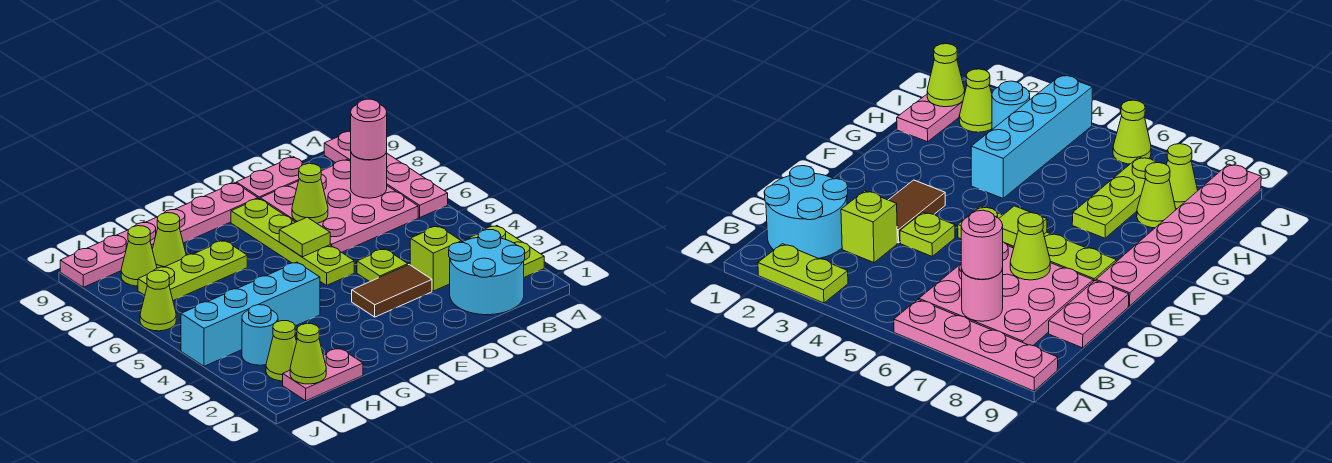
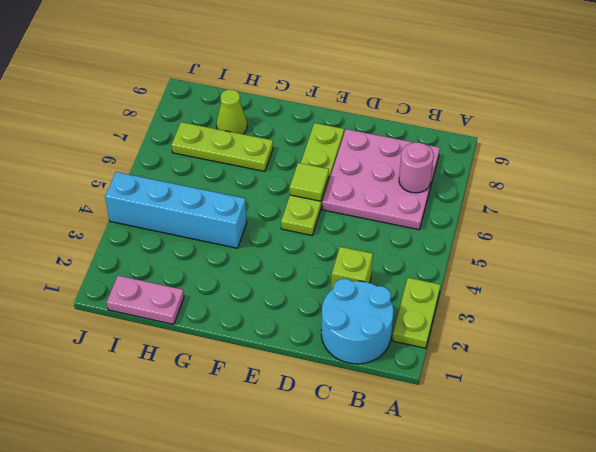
none -> pink 1x4 plate [324,131,448,217]
none -> pink 1x2 plate [236,157,305,199]
none -> brown 1x2 tile [352,265,432,317]

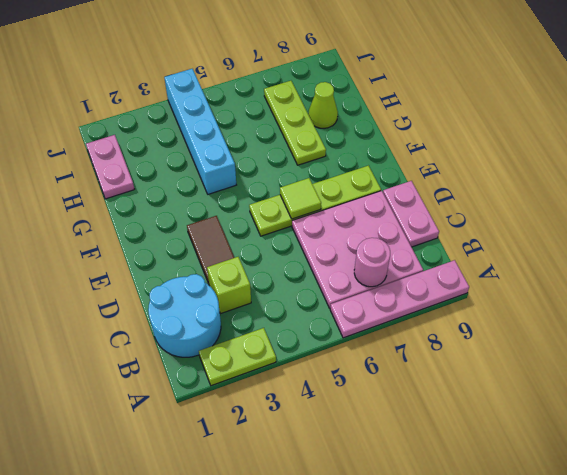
none -> lime 1x1 plate [357,249,408,282]
none -> pink 1x6 plate [60,183,258,287]
none -> lime 1x1 cone [266,321,297,381]

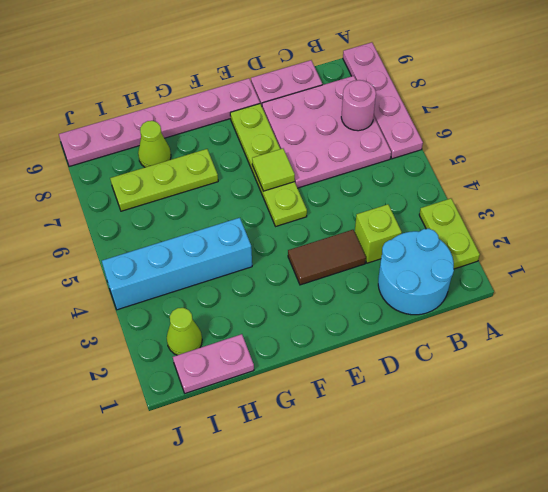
none -> lime 1x1 plate [357,249,408,282]
none -> cyan 1x1 round brick [242,305,278,365]
none -> lime 1x1 cone [121,226,157,286]

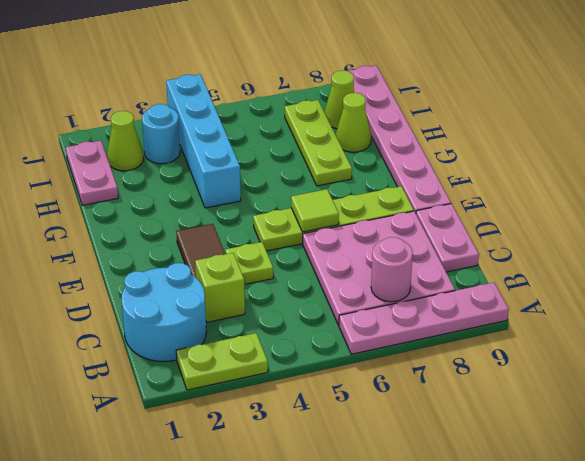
none -> lime 1x1 cone [140,270,176,331]
none -> lime 1x1 cone [292,164,328,223]
none -> lime 1x1 cone [290,324,326,384]

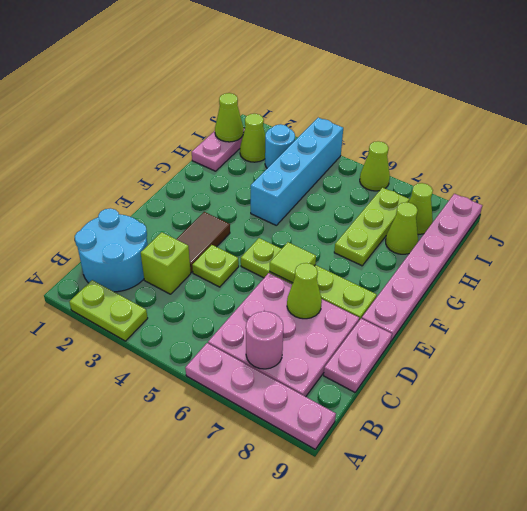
none -> pink 1x1 round brick [350,99,387,160]

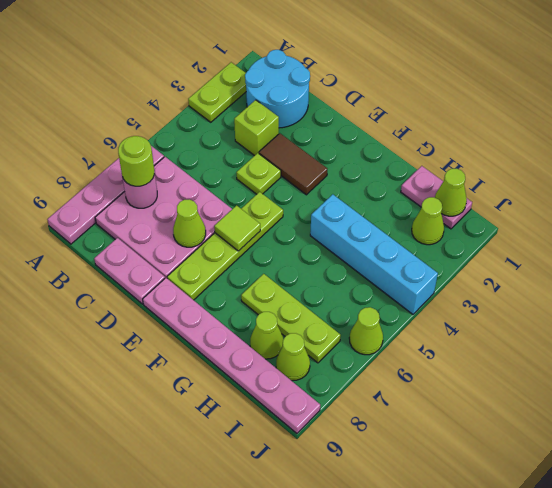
lime 1x1 round brick [118,136,154,186] -> pink 1x1 round brick [350,99,387,160]
none -> cyan 1x1 round brick [242,305,278,365]

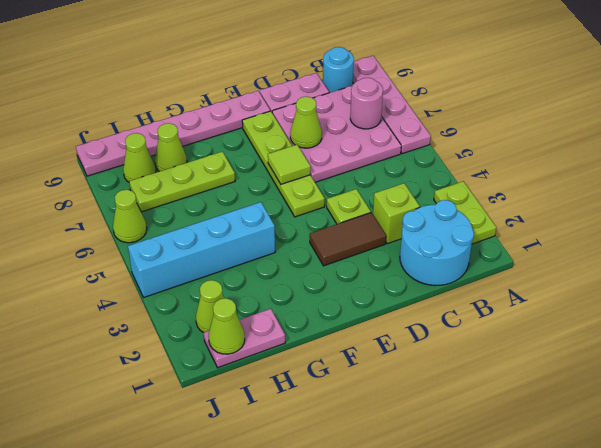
cyan 1x1 round brick [323,47,354,93] -> cyan 1x1 round brick moved to [242,305,278,365]
none -> pink 1x1 round brick [350,99,387,160]

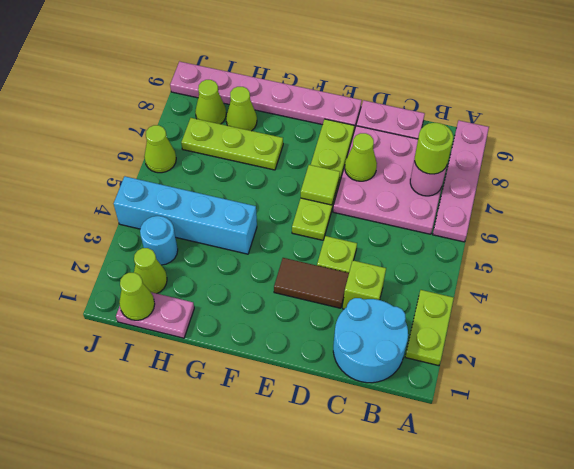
lime 1x1 round brick [415,123,453,174] -> pink 1x1 round brick [350,99,387,160]

